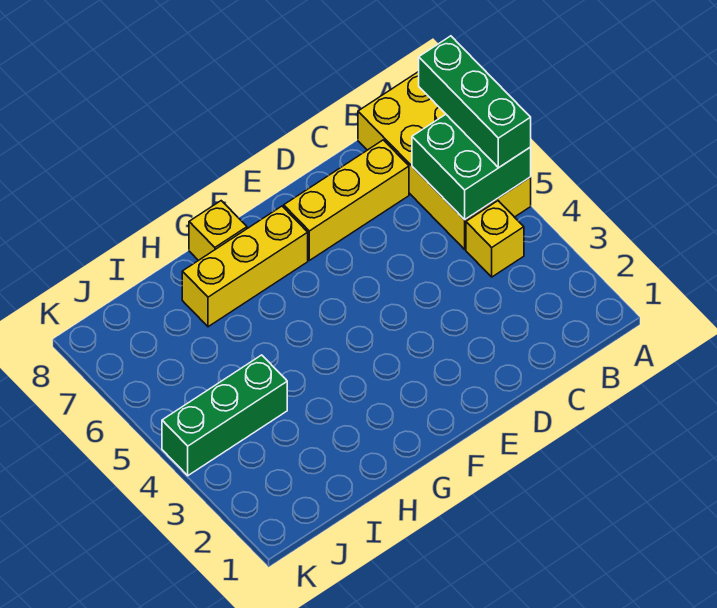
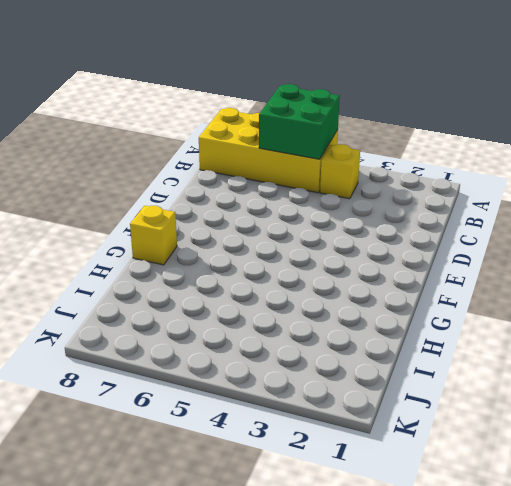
none -> yellow 1x3 brick [284,140,409,260]
none -> yellow 1x3 brick [182,206,308,327]

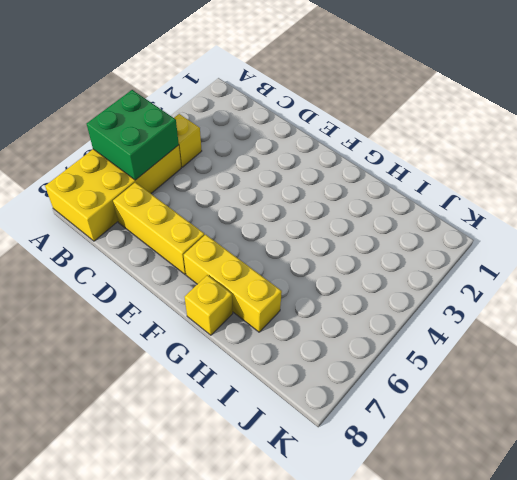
none -> green 1x3 brick [162,355,287,476]
none -> green 1x3 brick [419,36,531,168]

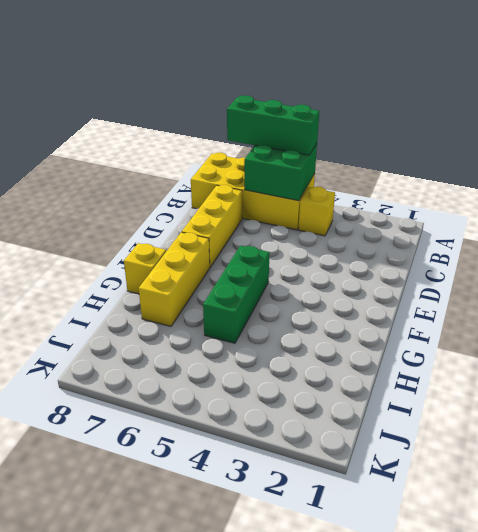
green 1x3 brick [203,246,270,343] -> green 1x3 brick moved to [162,355,287,476]

